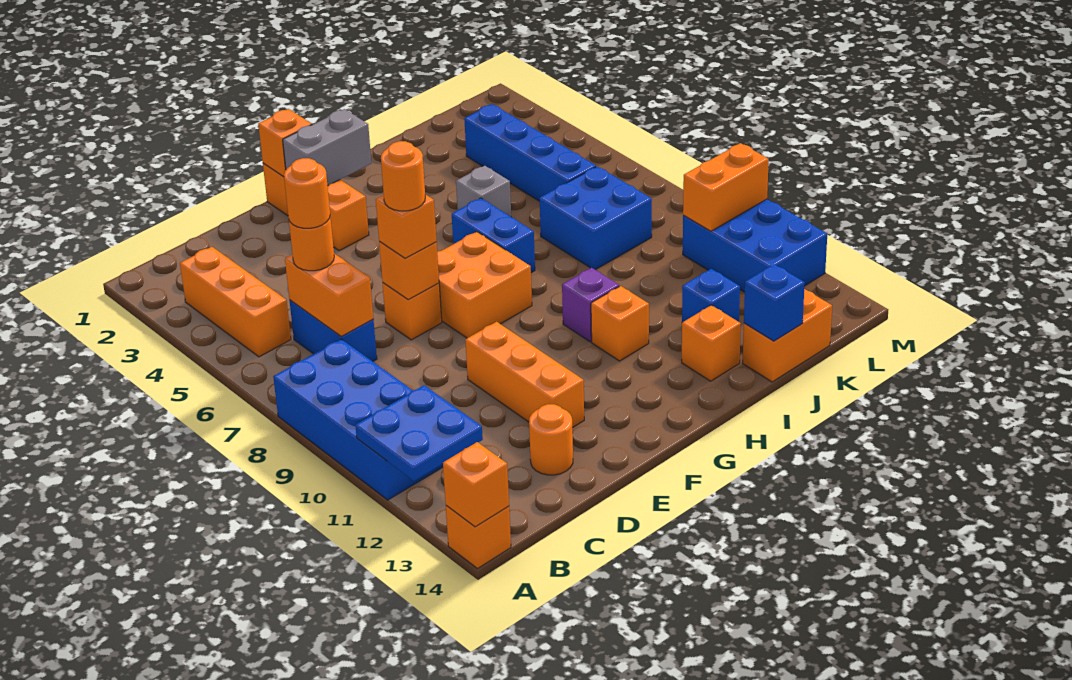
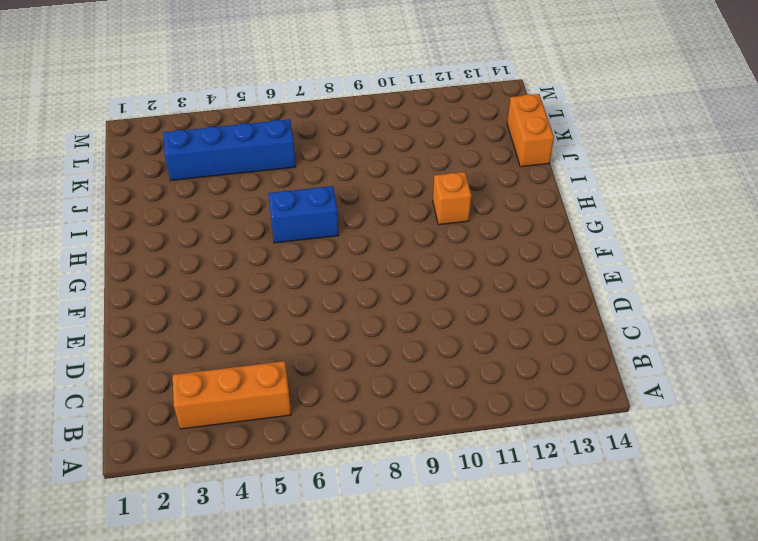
none -> blue 2x4 brick [273,339,443,500]
none -> orange 1x1 brick [446,506,511,569]
none -> blue 1x2 brick [290,300,377,361]
none -> orange 1x1 round brick [529,404,573,475]

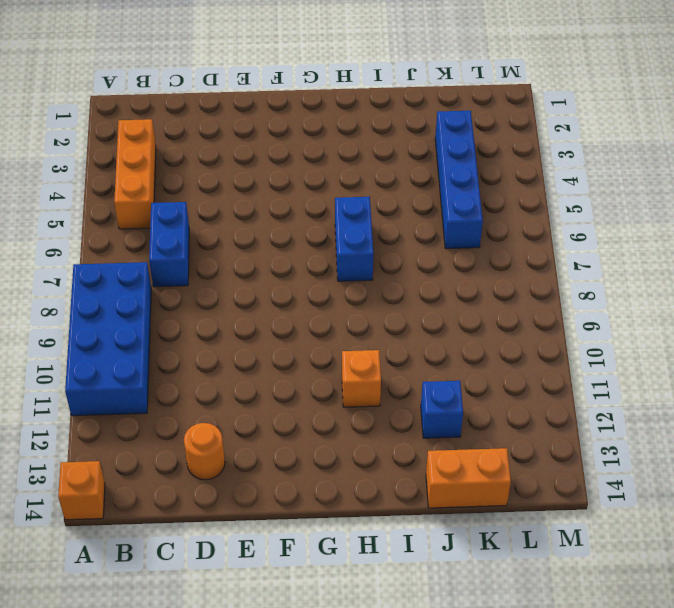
none -> orange 1x1 brick [383,283,442,340]
none -> orange 1x3 brick [465,322,584,428]
none -> orange 1x3 brick [263,163,369,251]
none -> orange 2x2 brick [437,232,532,338]

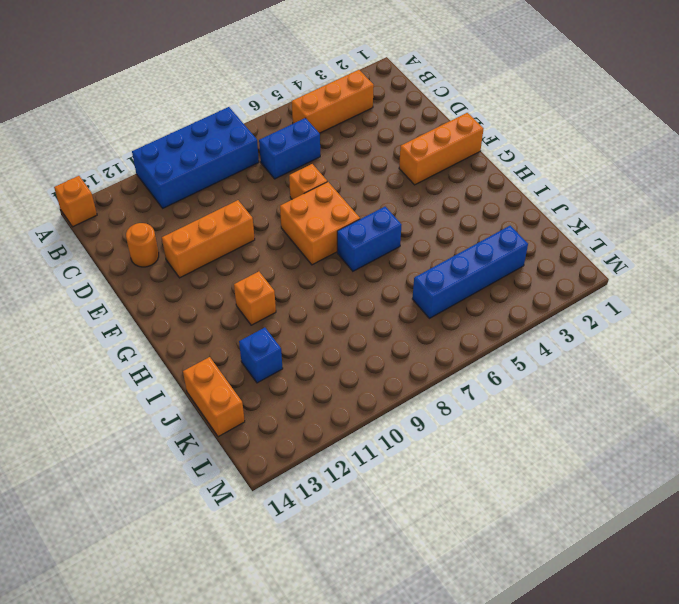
none -> purple 1x1 brick [562,268,619,342]
none -> grey 1x1 brick [456,166,511,217]
none -> orange 1x1 brick [682,305,741,381]
none -> blue 2x2 brick [540,166,652,270]

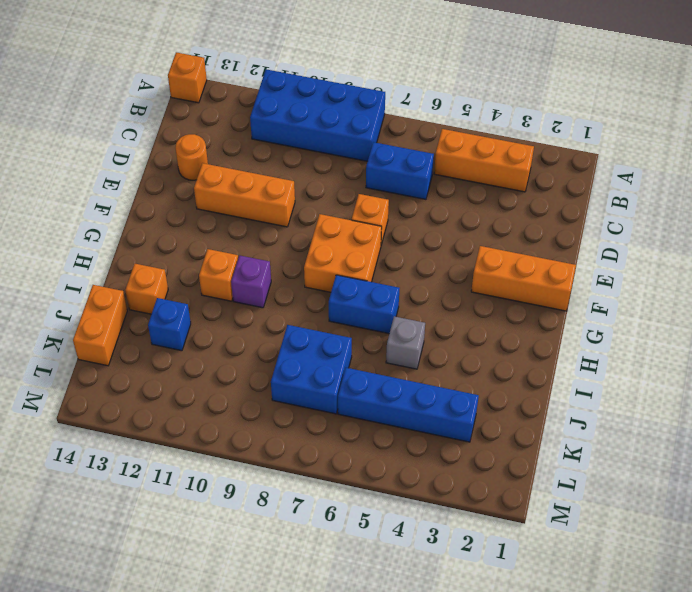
none -> blue 2x3 brick [683,199,827,292]
none -> blue 2x2 plate [355,385,483,481]
none -> orange 1x1 brick [443,442,509,527]
none -> orange 1x2 brick [285,254,373,337]

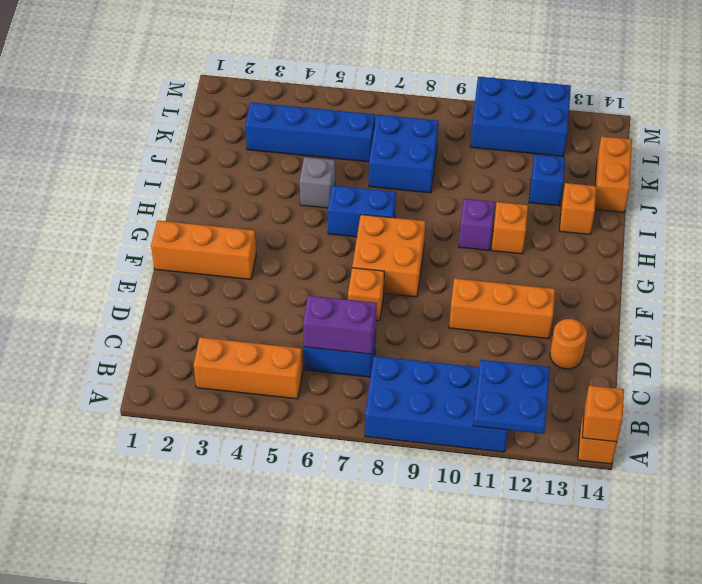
purple 1x2 brick [303,296,377,354] -> orange 1x2 brick [285,254,373,337]
none -> orange 1x1 brick [379,242,439,300]
none -> orange 1x1 brick [258,109,312,177]
none -> grey 1x2 brick [283,109,371,186]
none -> blue 1x1 brick [744,264,805,341]

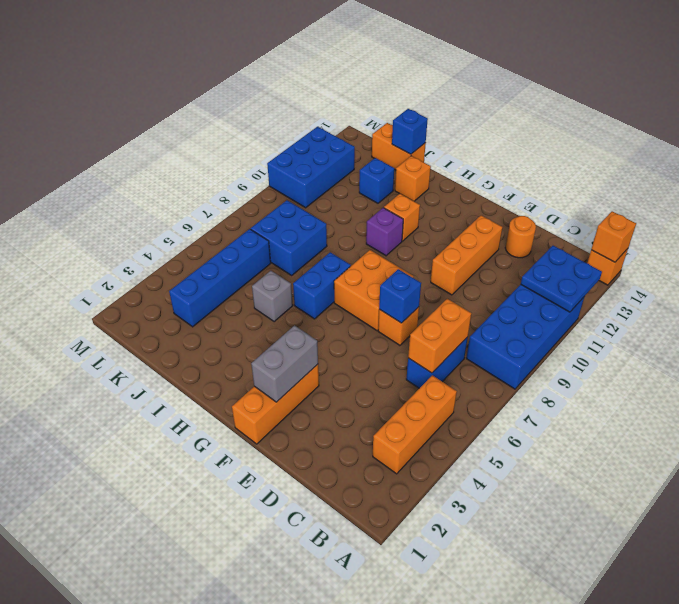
blue 1x1 brick [379,269,421,323] -> orange 1x1 brick [379,242,439,300]
grey 1x2 brick [251,325,318,402] -> grey 1x2 brick turned to [283,109,371,186]
none -> orange 1x1 brick [258,109,312,177]
none -> orange 1x2 brick [683,143,769,231]
none -> orange 1x1 round brick [289,217,334,271]
none -> orange 1x1 brick [376,194,437,258]

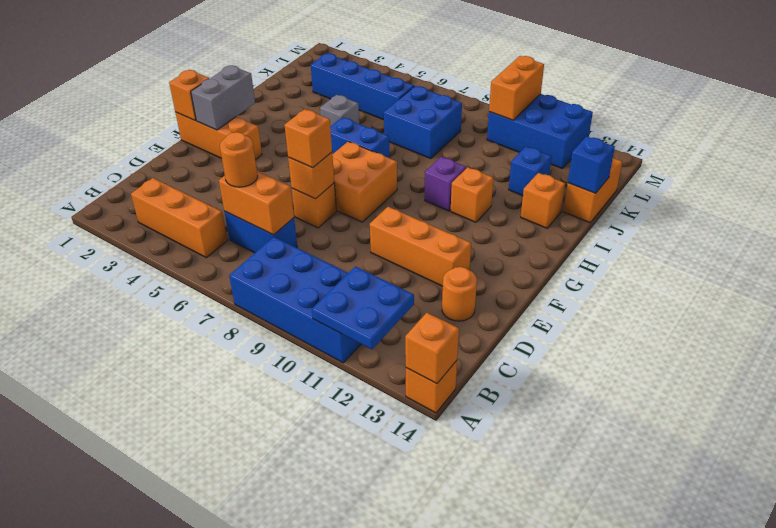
none -> orange 1x1 round brick [284,158,330,228]
none -> orange 1x1 round brick [381,141,425,211]

